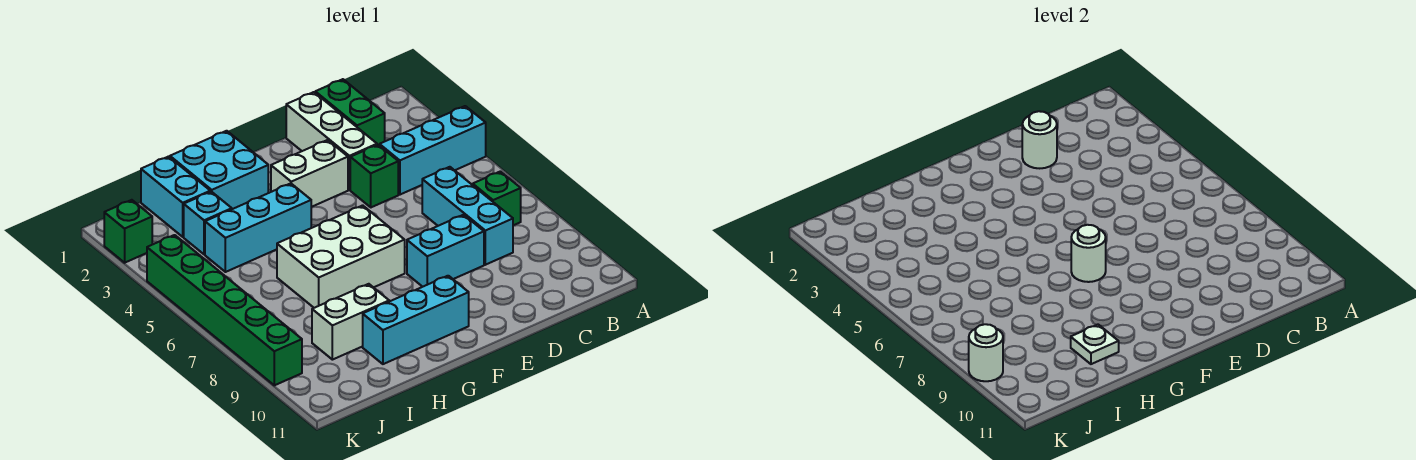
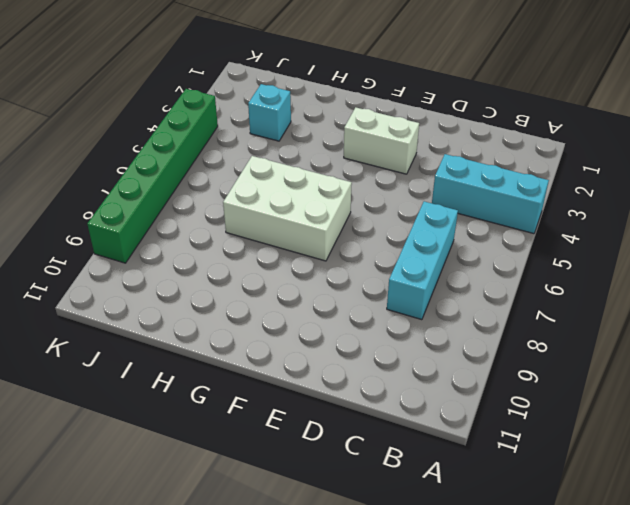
none -> green 1x1 brick [473,171,521,225]
none -> green 1x2 brick [315,79,385,146]
none -> white 1x3 brick [286,92,377,190]

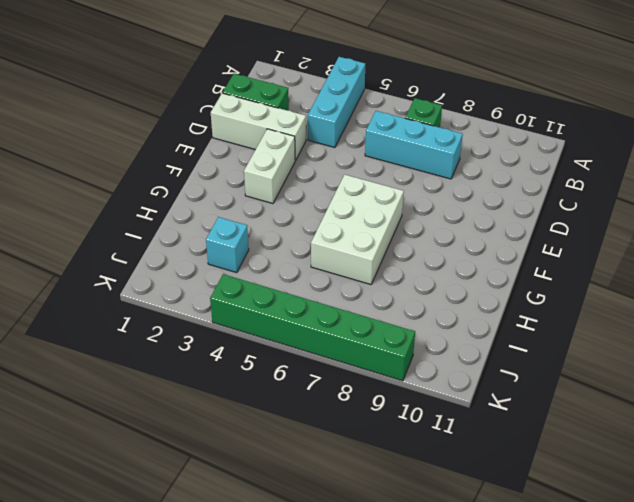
none -> green 1x1 brick [350,145,398,207]
none -> cyan 1x2 brick [407,215,484,287]
none -> cyan 1x3 brick [363,276,469,364]

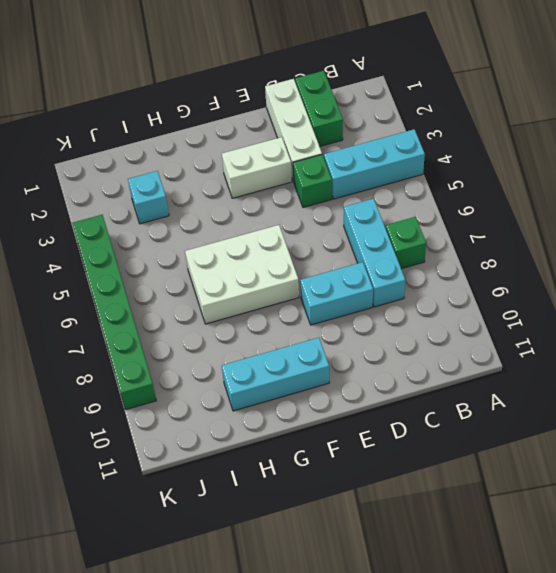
none -> cyan 2x2 brick [170,131,268,209]
none -> cyan 1x3 brick [205,183,311,272]
none -> white 1x2 brick [312,284,389,360]

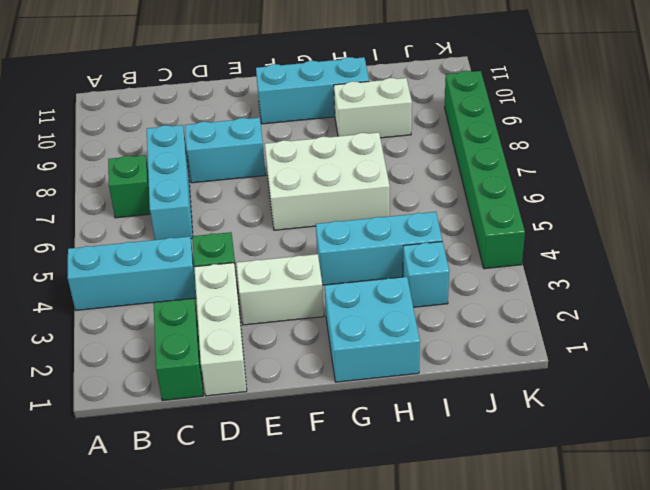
none -> cyan 1x2 brick [141,157,210,237]
none -> green 1x1 brick [104,200,152,263]
none -> white 1x1 round brick [1022,111,1057,168]

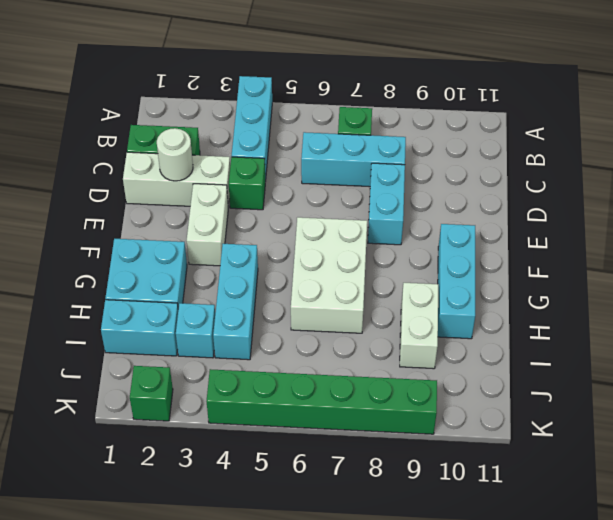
none -> white 1x1 round brick [1071,225,1106,282]
none -> white 1x1 plate [1071,325,1119,364]
none -> white 1x1 round brick [969,324,1003,381]

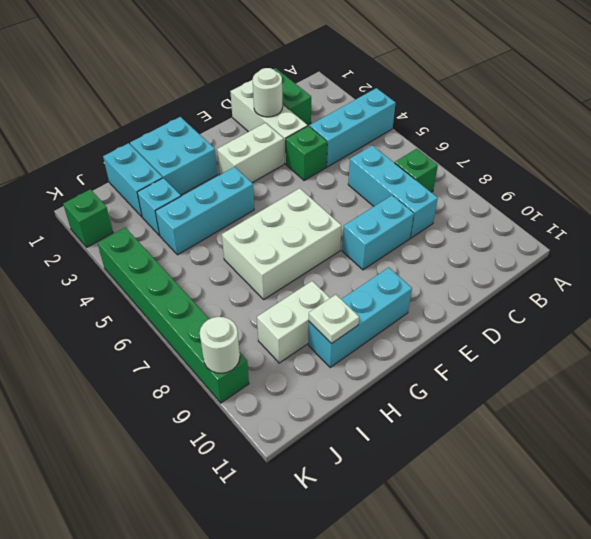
none -> white 1x1 round brick [1071,225,1106,282]

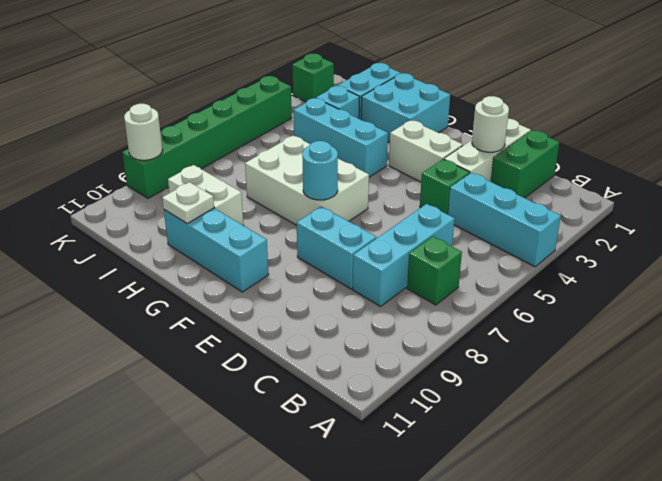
cyan 1x1 round brick [302,141,338,200] -> white 1x1 round brick [1071,225,1106,282]

